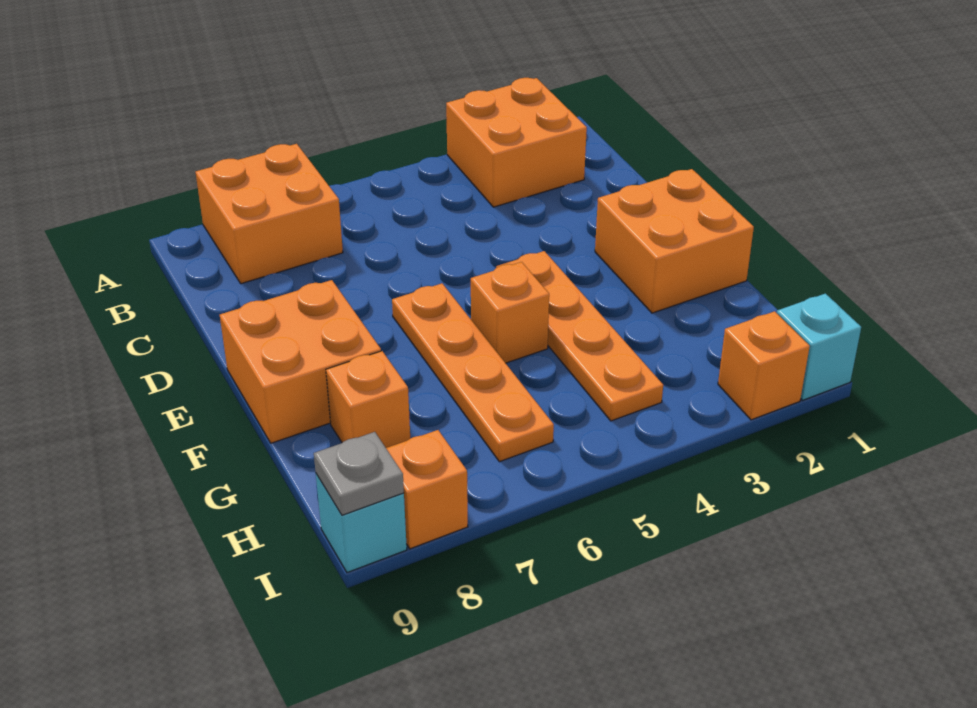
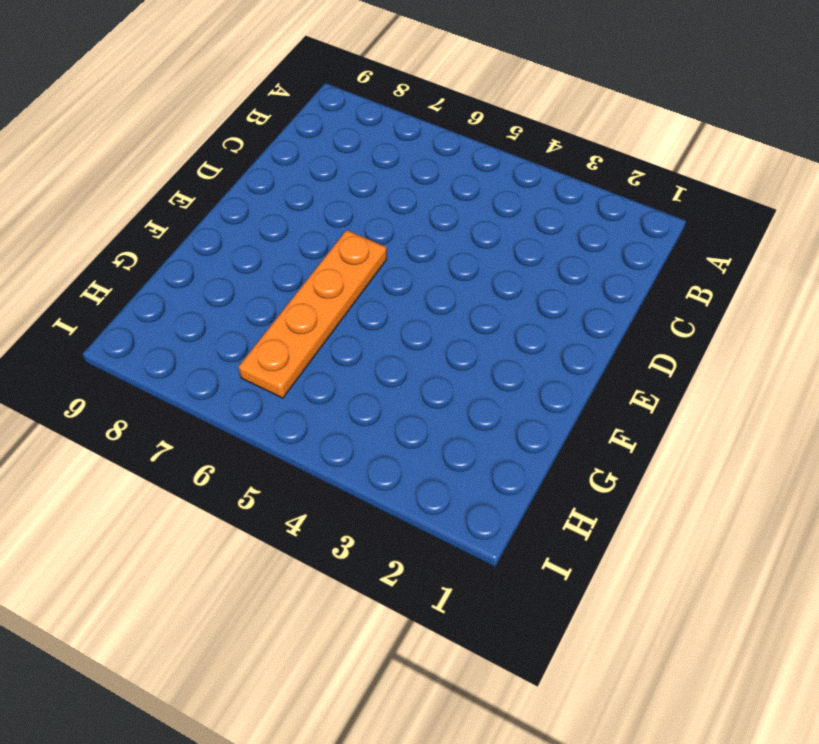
none -> orange 2x2 brick [446,78,587,207]
none -> orange 2x2 brick [196,144,343,284]
none -> orange 2x2 brick [595,169,754,313]

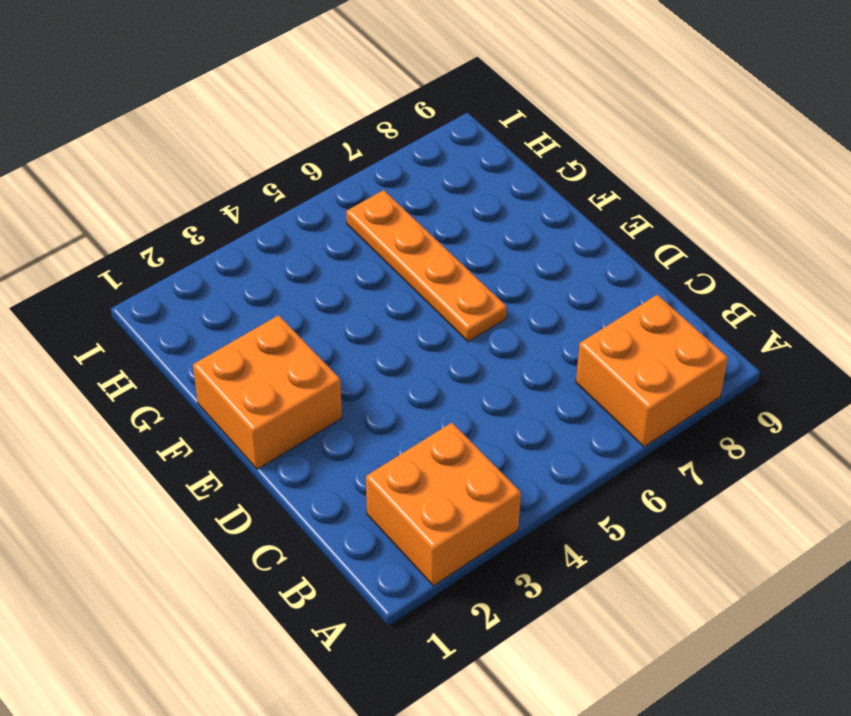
none -> orange 1x4 plate [496,251,663,421]
none -> orange 2x2 brick [220,280,381,443]
none -> orange 1x1 brick [471,262,549,363]

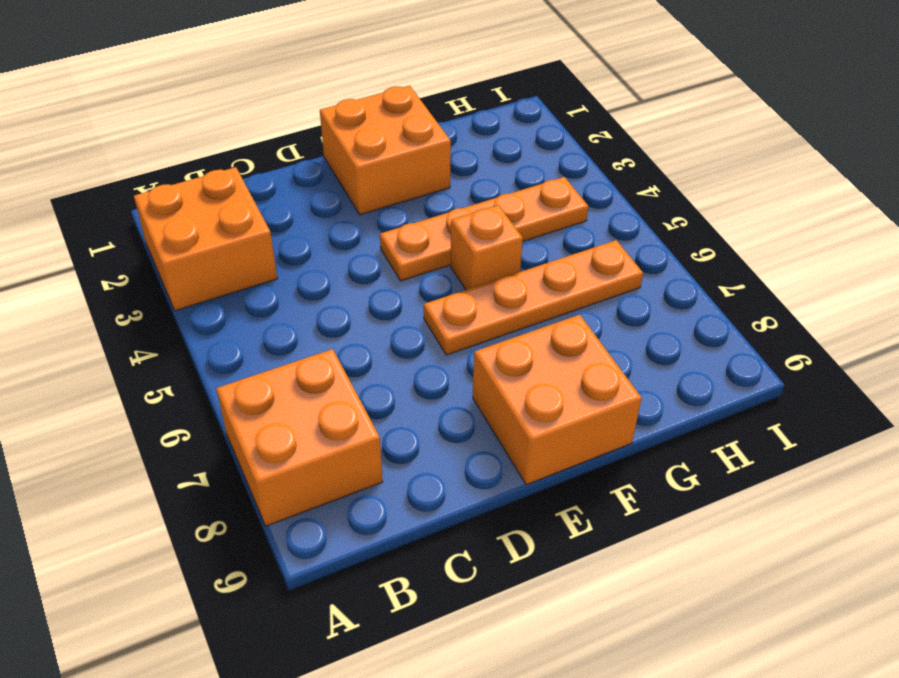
none -> orange 1x1 brick [326,351,410,448]
none -> cyan 1x1 brick [777,293,861,400]
none -> orange 1x1 brick [718,311,810,420]

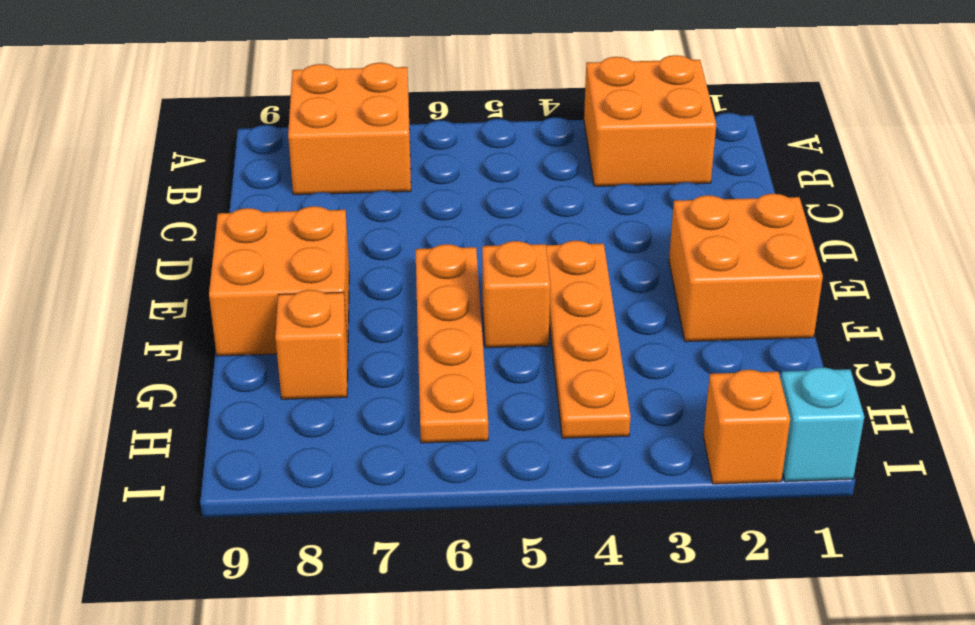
none -> orange 1x1 brick [386,430,468,549]
none -> cyan 1x1 brick [316,474,407,573]
none -> grey 1x1 plate [314,432,404,515]

